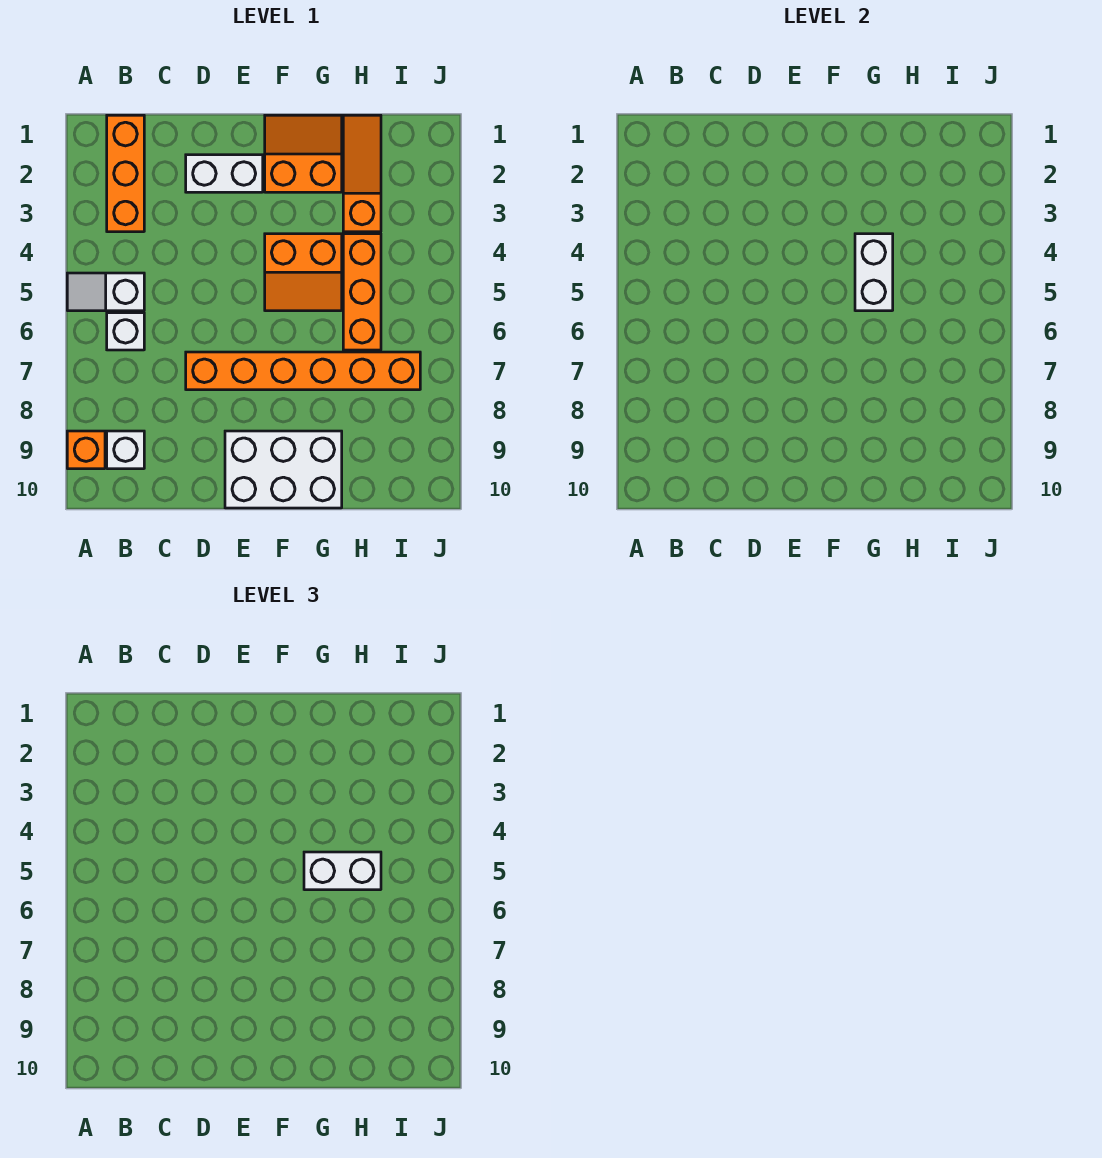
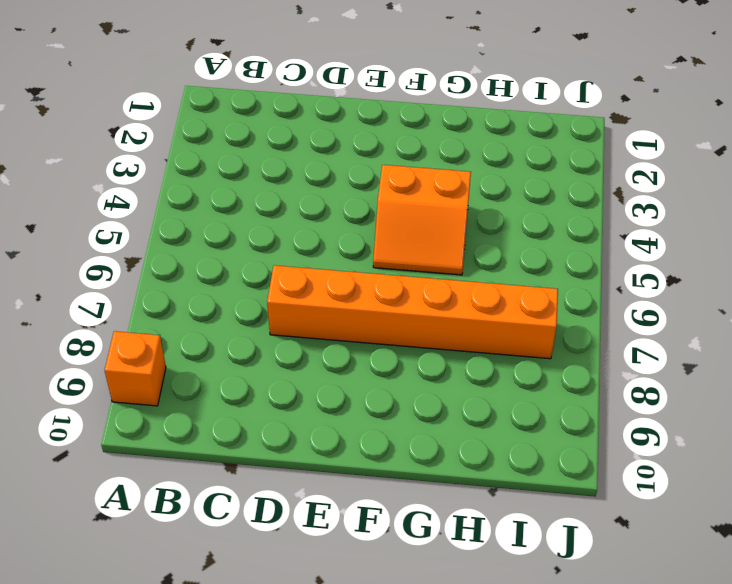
none -> white 1x2 slope [67,273,144,311]
none -> orange 1x3 brick [107,115,144,232]
none -> white 1x1 brick [107,313,144,350]

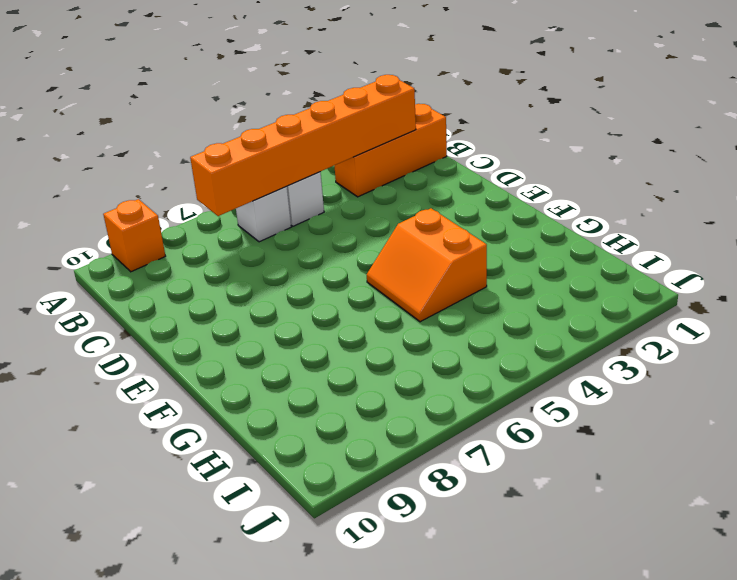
orange 1x6 brick [190,75,416,216] -> orange 1x6 brick turned to [186,352,420,390]
none -> white 1x1 brick [107,431,144,469]
none -> white 1x2 brick [186,155,263,192]
none -> white 2x3 brick [225,431,342,508]

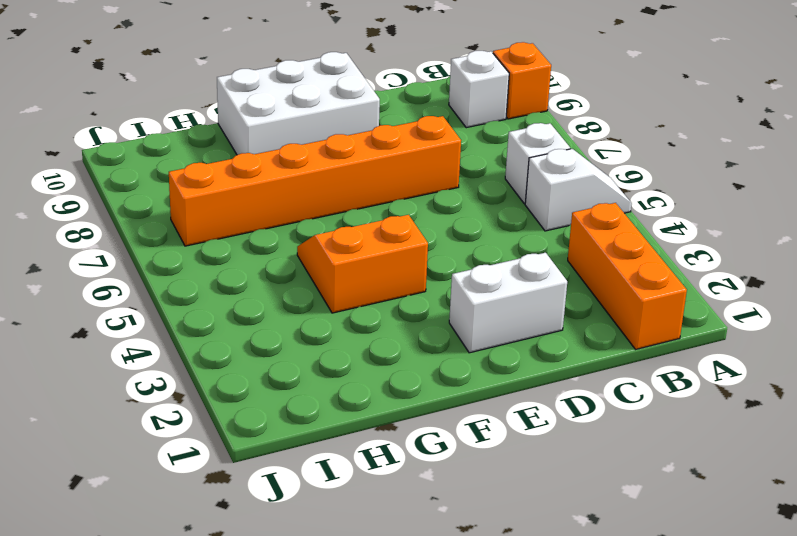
none -> orange 2x2 slope [265,115,342,192]
none -> orange 1x3 slope [343,115,381,232]
none -> orange 1x3 brick [343,234,381,350]

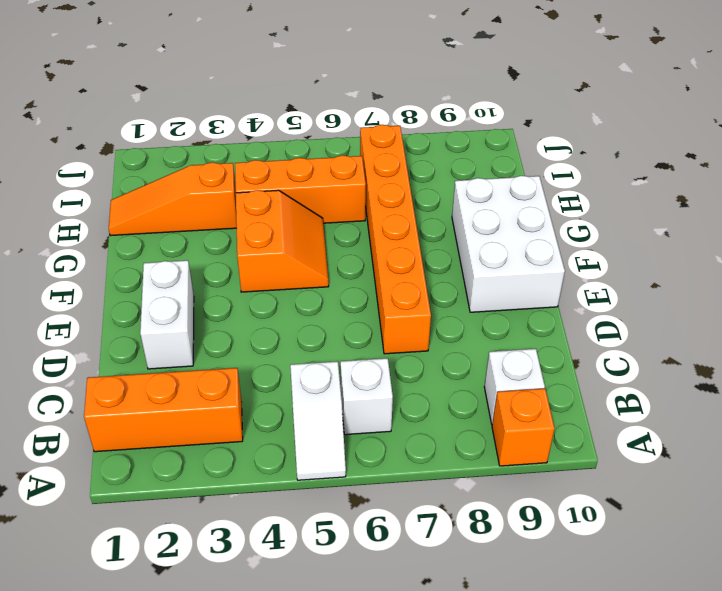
none -> orange 2x2 slope [265,115,342,192]
none -> white 1x2 brick [855,234,893,311]
none -> white 1x2 brick [304,852,381,890]

